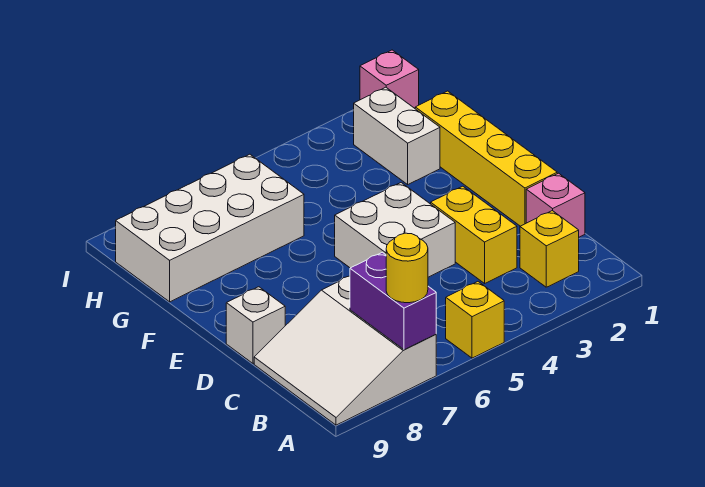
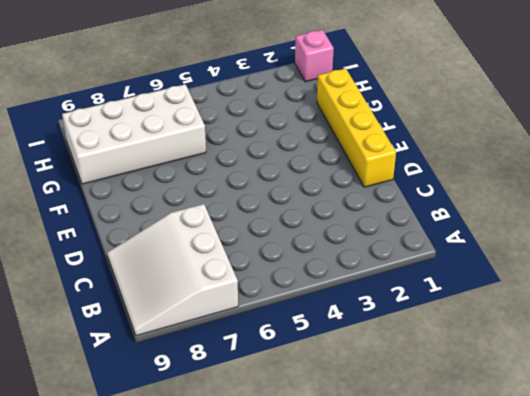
none -> yellow 1x1 brick [446,282,504,358]
none -> yellow 1x1 brick [520,211,579,287]
none -> pink 1x1 brick [526,173,585,237]

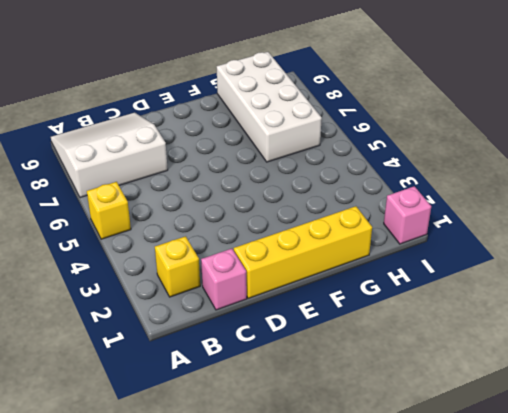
none -> yellow 1x2 brick [431,186,517,283]
none -> white 2x2 brick [335,183,455,277]
none -> white 1x1 brick [226,287,285,363]

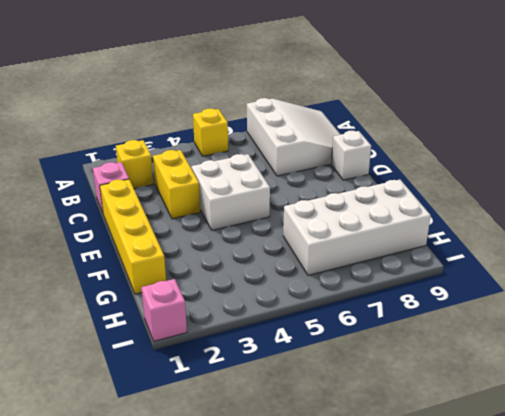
none -> white 1x2 brick [354,87,440,184]
none -> purple 1x2 brick [350,252,436,350]
none -> yellow 1x1 round brick [386,233,428,303]

